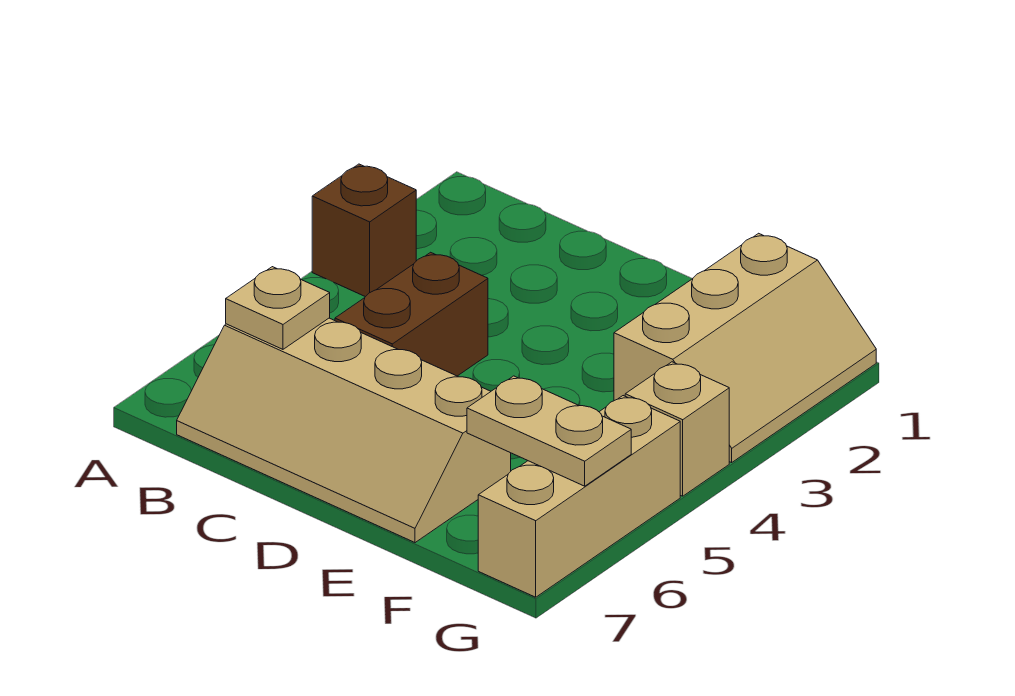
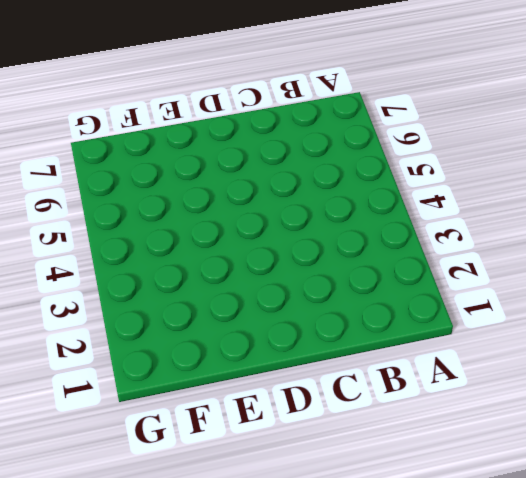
none -> brown 1x1 brick [312,164,416,297]
none -> tan 2x4 slope [177,318,511,543]

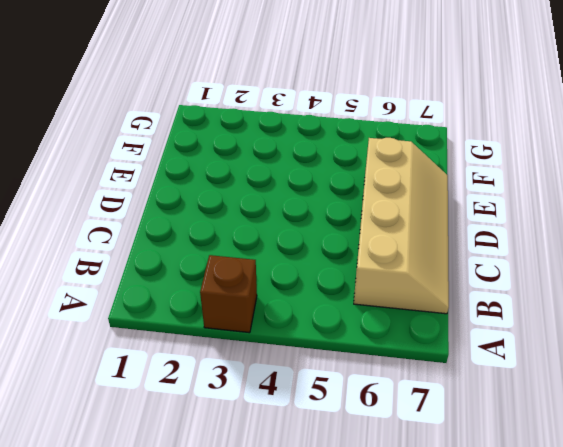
none -> brown 1x2 brick [335,252,488,376]
none -> tan 2x3 slope [614,233,876,462]

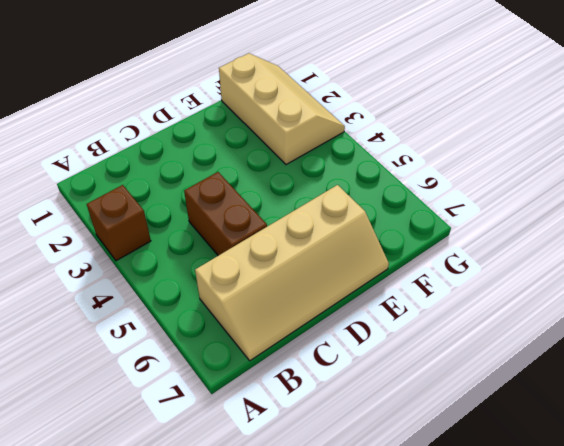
none -> tan 1x1 brick [625,362,729,496]
none -> tan 1x3 brick [478,396,680,597]

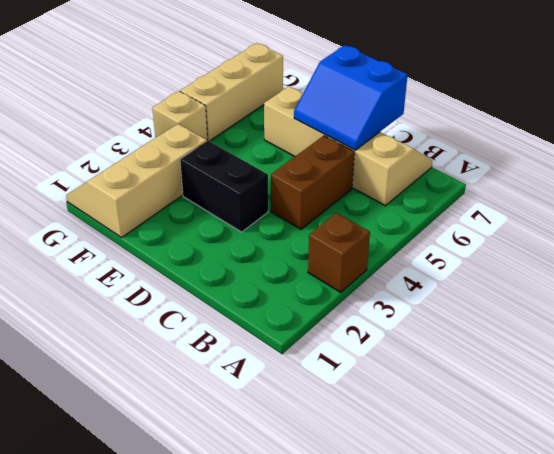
blue 2x2 slope [294,45,408,150] -> none
black 1x2 brick [180,141,268,232] -> none
none -> tan 1x1 plate [226,267,330,349]
none -> tan 1x2 plate [467,376,631,486]

